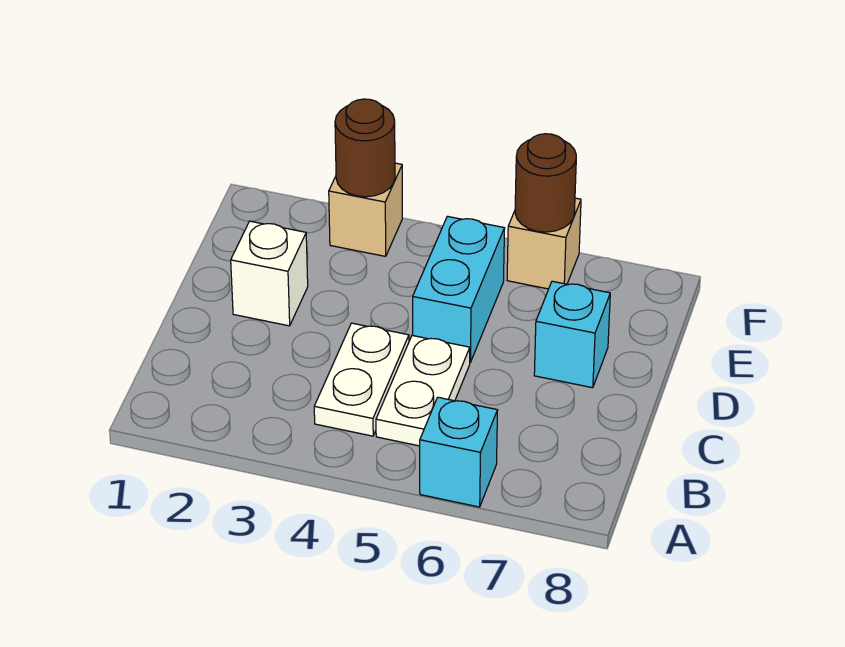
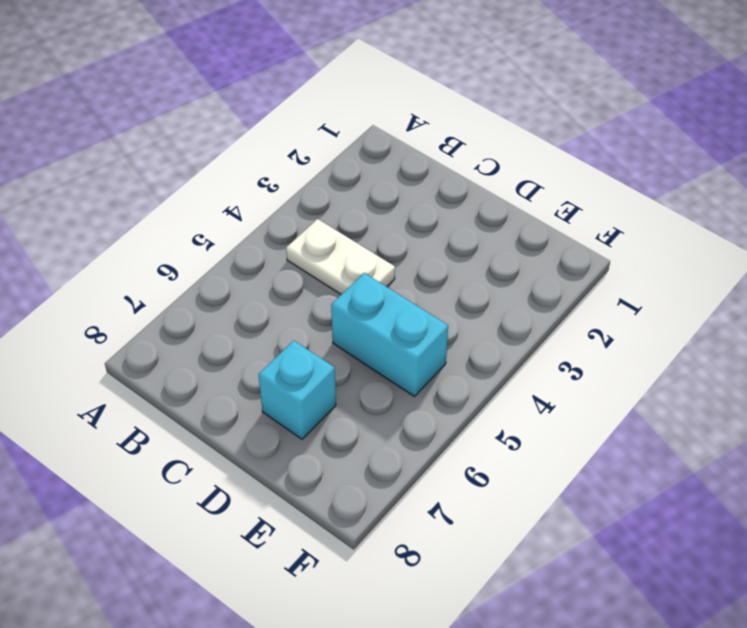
none -> cyan 1x1 brick [420,397,498,507]
none -> white 1x2 plate [376,335,470,446]

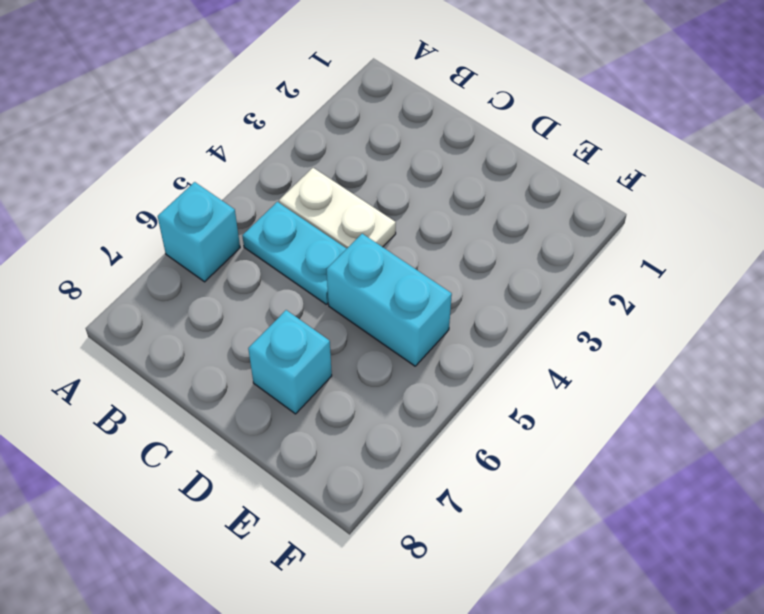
cyan 1x2 plate [242,202,347,304] -> white 1x2 plate [376,335,470,446]
none -> white 1x1 brick [231,221,308,326]
none -> tan 1x1 brick [329,163,402,256]

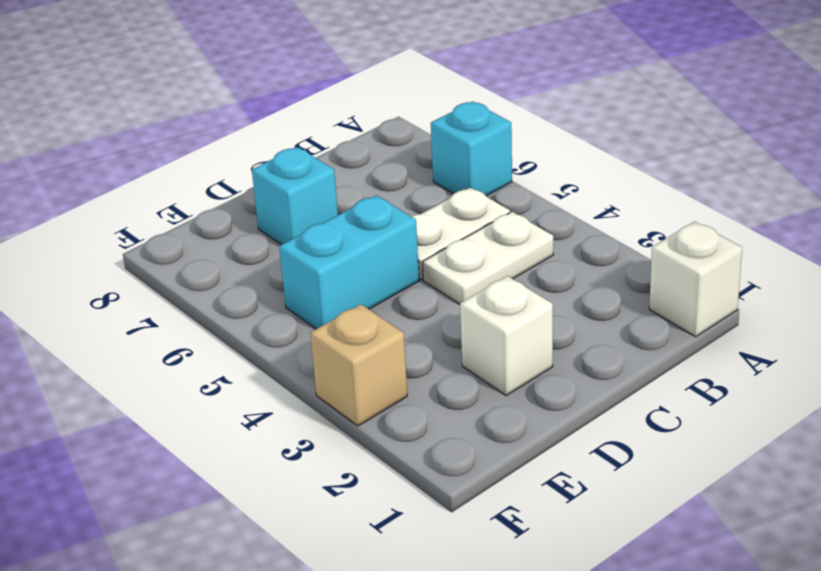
white 1x1 brick [649,222,742,337] -> none
none -> tan 1x1 brick [507,198,581,289]
none -> brown 1x1 round brick [335,99,395,197]

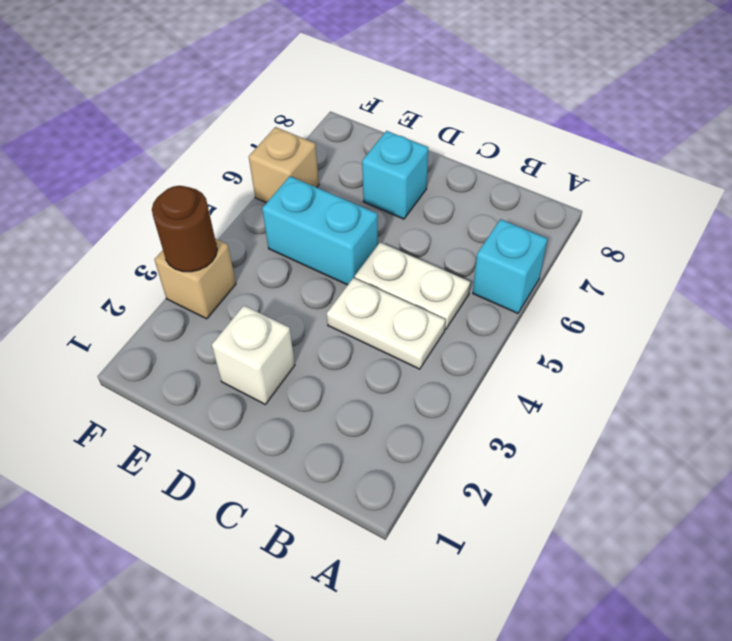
none -> brown 1x1 round brick [515,134,576,232]

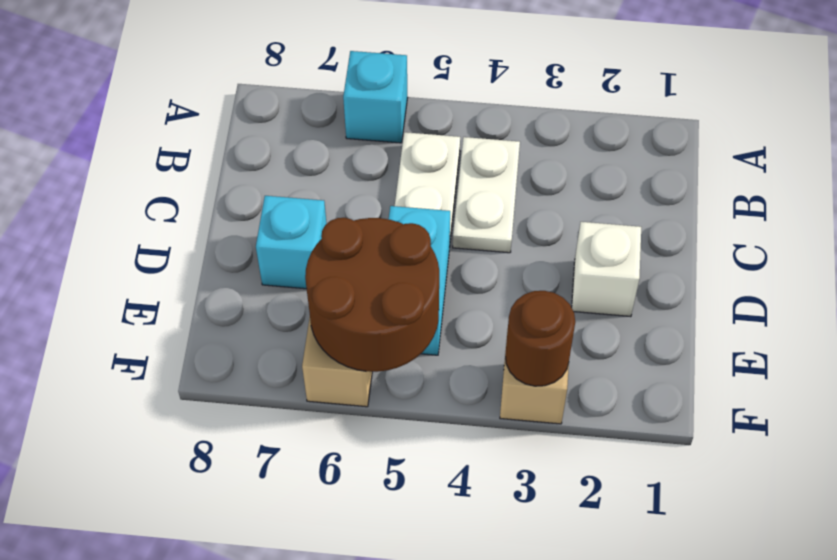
brown 2x2 round brick [305,218,439,372] -> brown 1x1 round brick [515,134,576,232]

